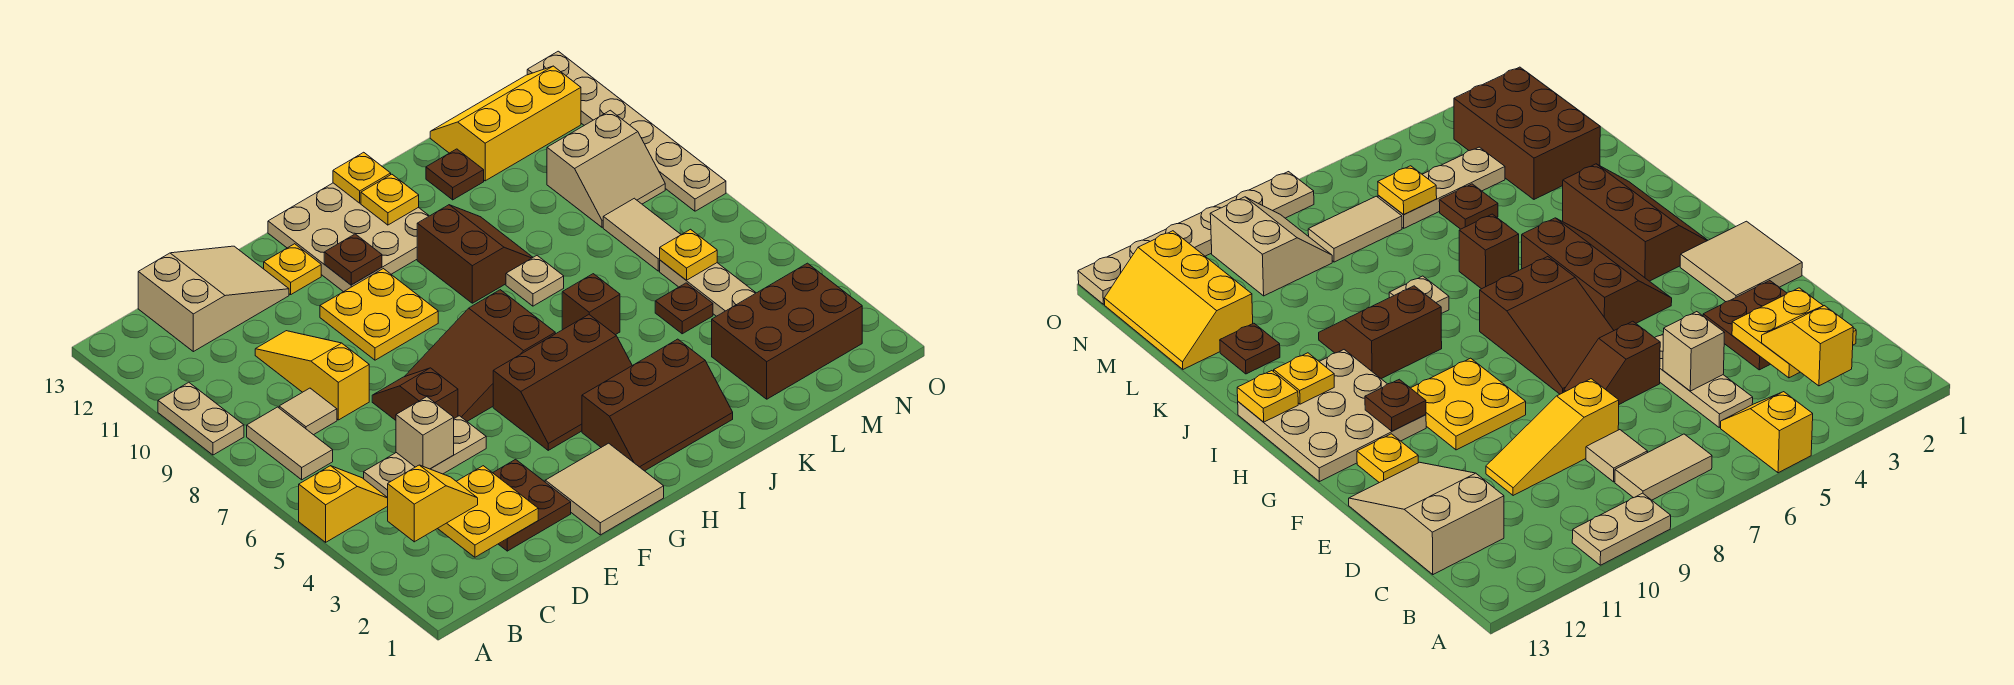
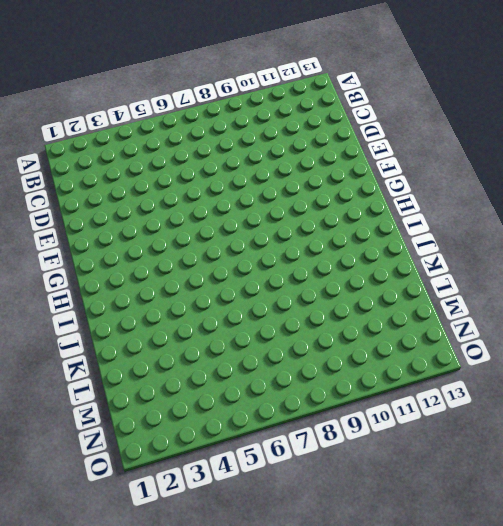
none -> yellow 1x2 slope [299,466,388,542]
none -> tan 1x2 plate [158,382,244,455]
none -> tan 1x2 tile [247,407,333,480]
none -> tan 1x3 plate [364,416,486,498]

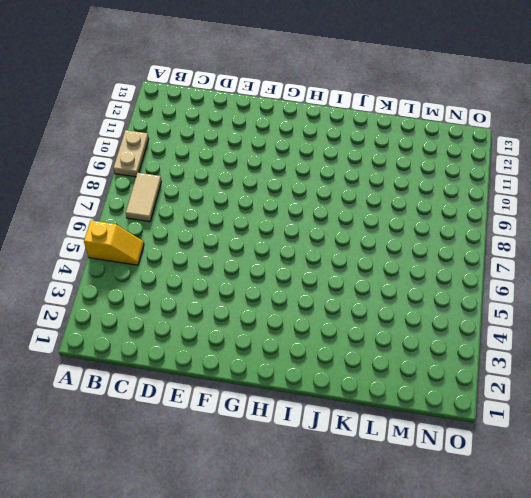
none -> tan 1x3 plate [364,416,486,498]
none -> tan 1x1 tile [279,388,337,435]
none -> tan 2x3 slope [138,246,289,352]
none -> brown 2x2 plate [493,459,571,551]

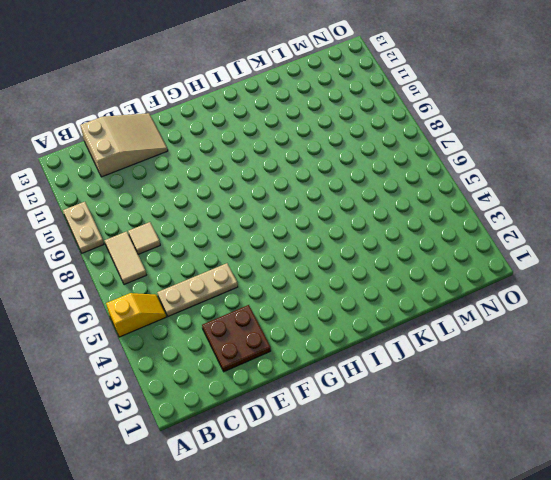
none -> yellow 1x3 slope [255,331,369,420]
none -> brown 1x2 slope [372,368,458,420]
none -> tan 2x2 tile [545,443,664,535]
none -> brown 2x3 slope [405,290,555,421]

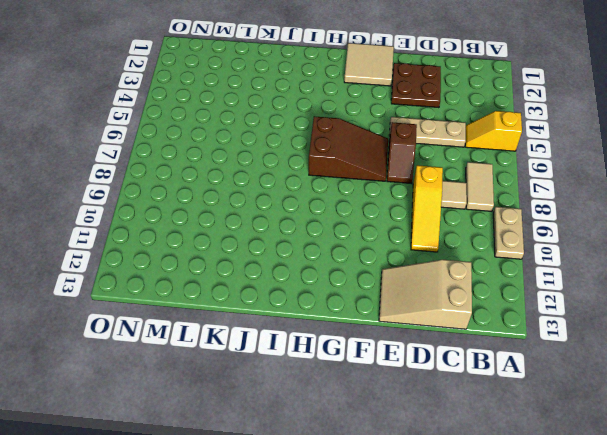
none -> yellow 2x2 plate [320,269,438,360]
none -> yellow 1x1 plate [264,244,321,295]
none -> brown 2x3 slope [493,315,632,450]
none -> tan 3x3 plate [268,183,429,292]

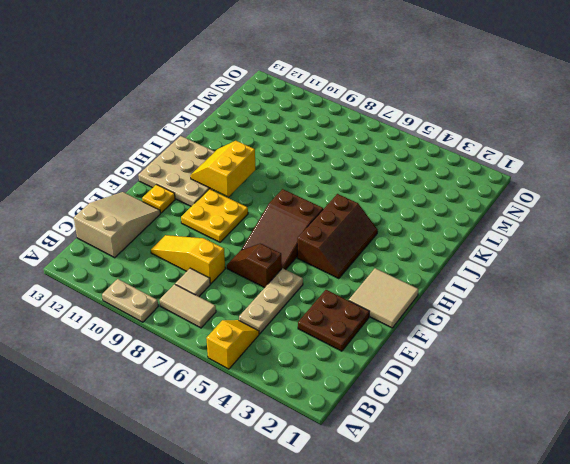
yellow 2x2 slope [190,141,255,197] -> none
none -> brown 2x3 slope [582,339,733,471]
none -> brown 2x2 slope [417,205,533,303]
none -> brown 1x1 brick [562,274,620,335]
none -> tan 1x1 plate [506,256,564,306]

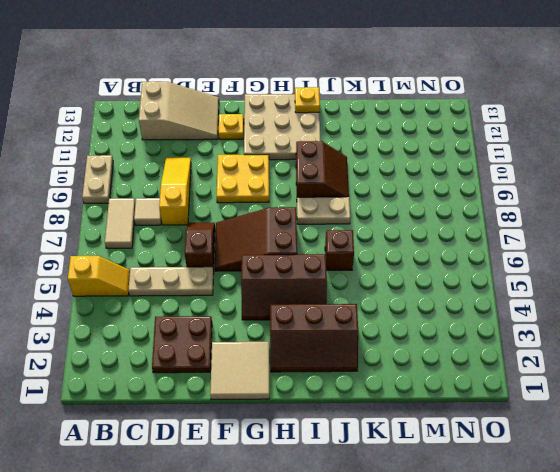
tan 1x2 plate [297,197,350,224] -> tan 1x1 plate [506,256,564,306]
none -> brown 1x1 plate [426,149,484,200]
none -> brown 2x3 brick [712,263,862,399]
none -> brown 1x1 plate [655,283,713,334]
none -> yellow 2x3 slope [430,66,581,181]

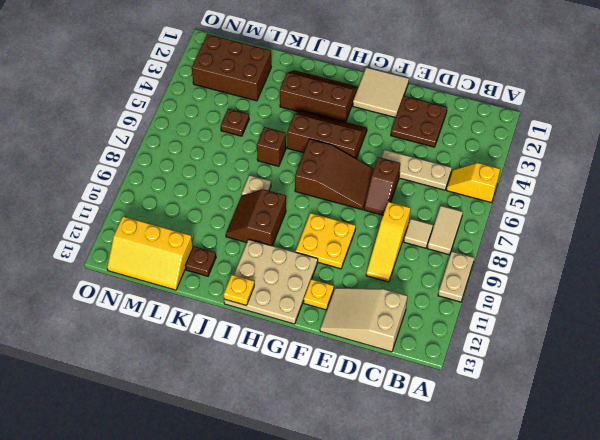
none -> tan 1x3 plate [660,260,756,316]
none -> tan 1x2 tile [603,198,681,271]
none -> tan 2x2 slope [547,110,665,227]
none -> tan 1x6 plate [527,51,726,211]

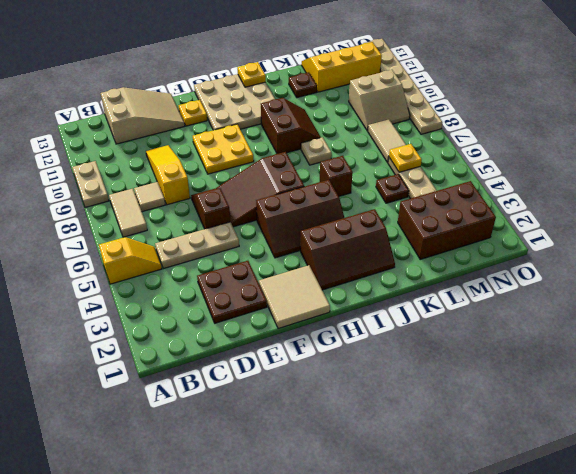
none -> yellow 2x2 plate [438,466,538,557]
none -> tan 1x1 brick [396,397,454,469]
none -> brown 1x1 plate [324,234,382,285]
none -> yellow 1x1 plate [361,174,419,225]

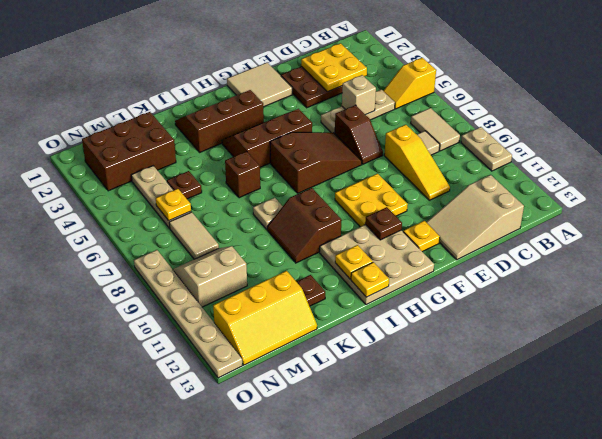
none -> yellow 1x2 slope [388,465,478,542]

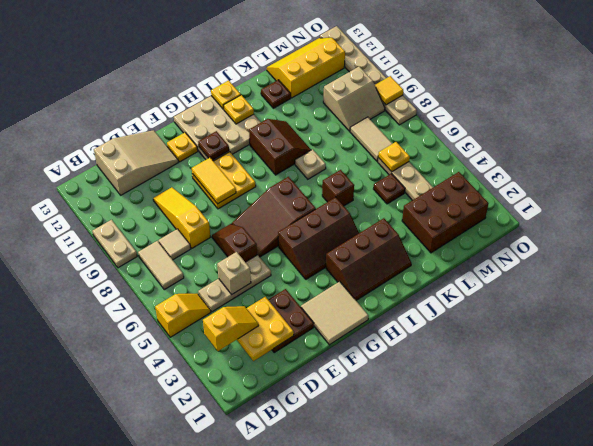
yellow 1x2 tile [192,158,236,204] -> none
yellow 1x1 tile [375,76,403,105] -> none

